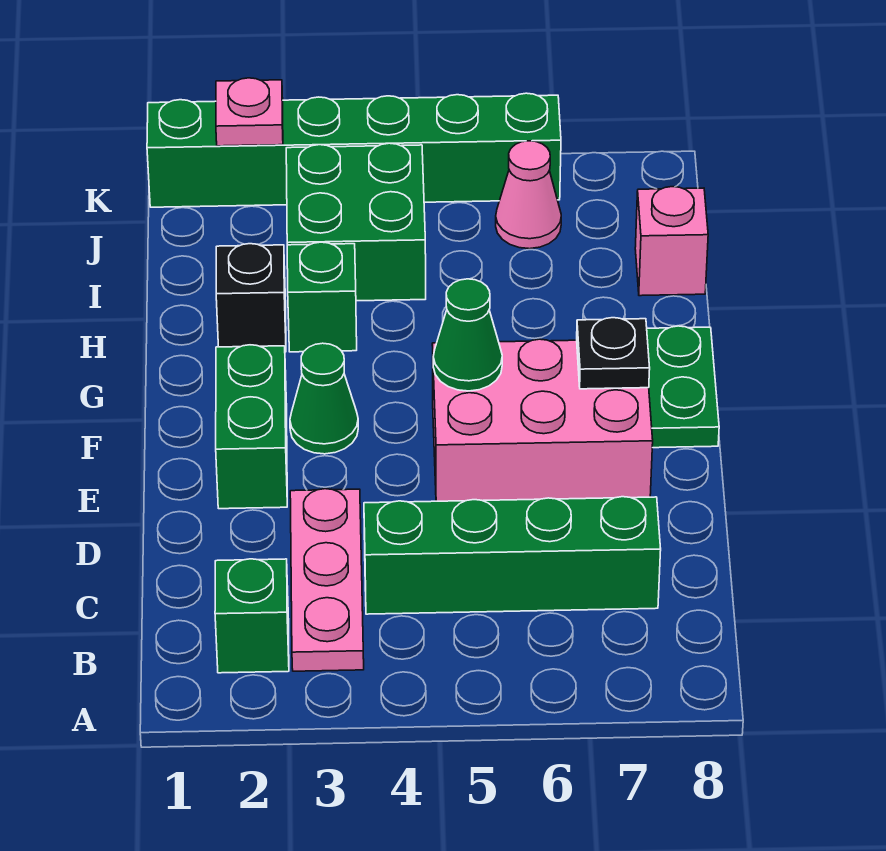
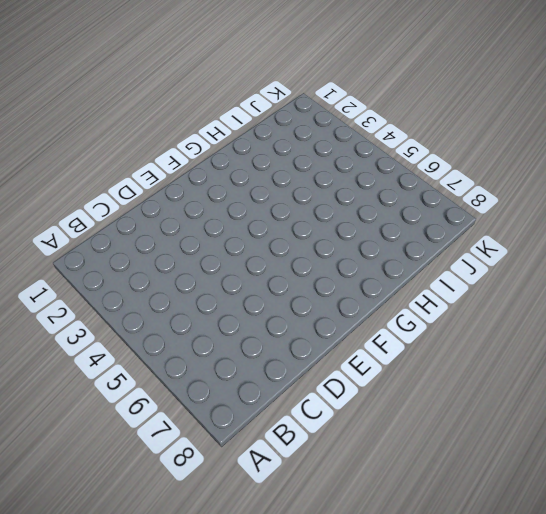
none -> green 1x1 brick [215,559,289,673]
none -> pink 1x3 plate [290,489,364,671]
none -> green 1x4 brick [364,497,661,614]

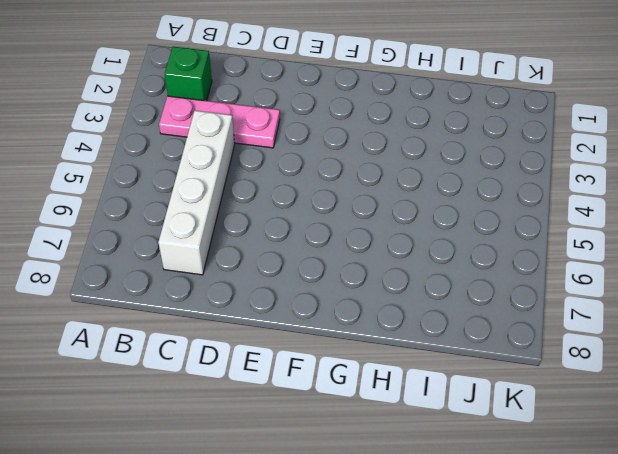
white 1x4 brick [158,111,235,275] -> green 1x4 brick [364,497,661,614]
none -> green 1x2 brick [216,345,287,509]
none -> pink 2x3 brick [432,339,653,501]
none -> green 1x1 cone [290,343,358,454]

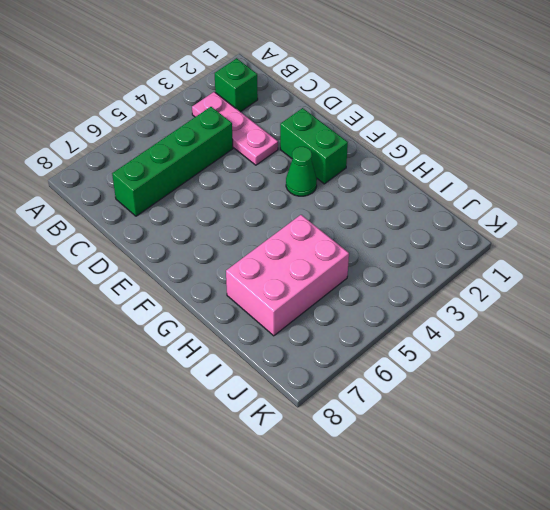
pink 2x3 brick [226,215,349,336] -> pink 2x3 brick moved to [432,339,653,501]
none -> green 1x2 plate [647,326,719,448]
none -> black 1x1 brick [216,244,286,352]
none -> green 1x1 brick [287,242,357,352]

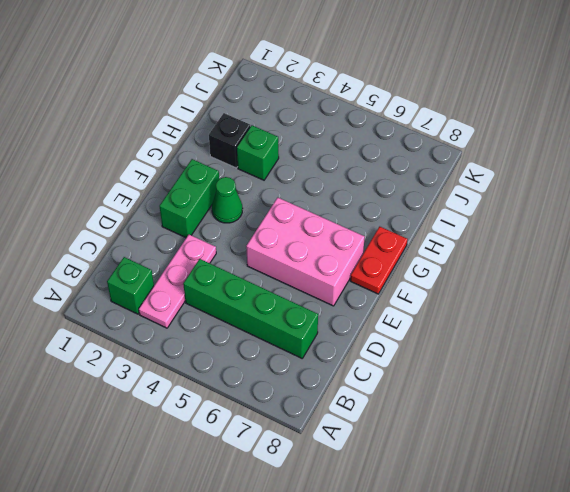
red 1x2 plate [350,227,407,294] -> green 1x2 plate [647,326,719,448]
none -> green 2x2 brick [286,143,426,301]
none -> pink 1x1 brick [635,187,708,296]
none -> pink 1x1 cone [496,141,561,249]

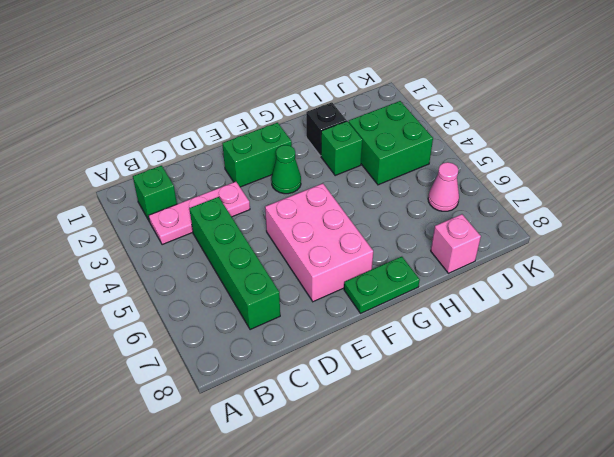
none -> green 1x6 brick [147,93,561,207]
none -> green 1x1 cone [433,279,502,391]
none -> black 1x1 plate [577,318,650,389]

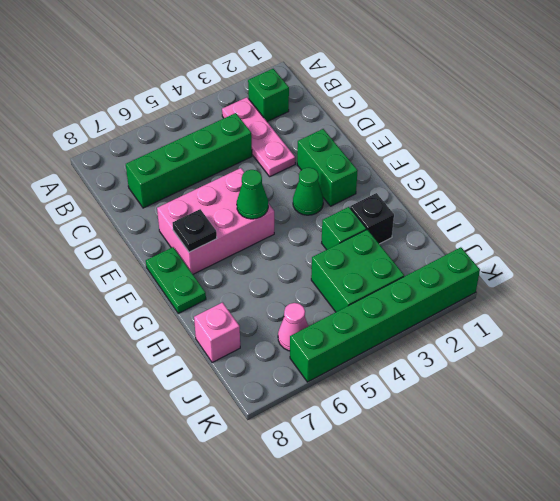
none -> pink 1x1 plate [216,78,283,146]

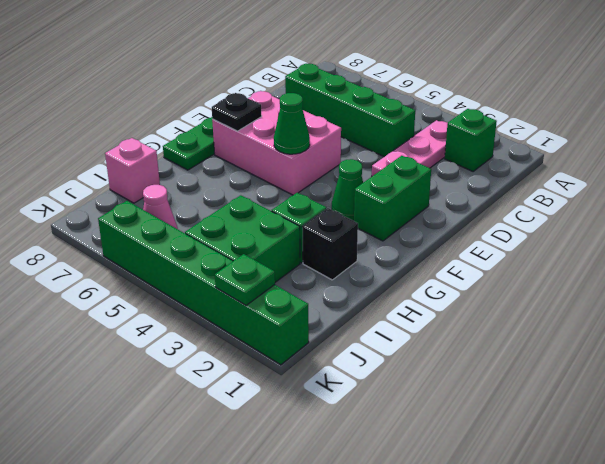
green 1x1 plate [215,254,275,305] -> pink 1x1 plate [216,78,283,146]

